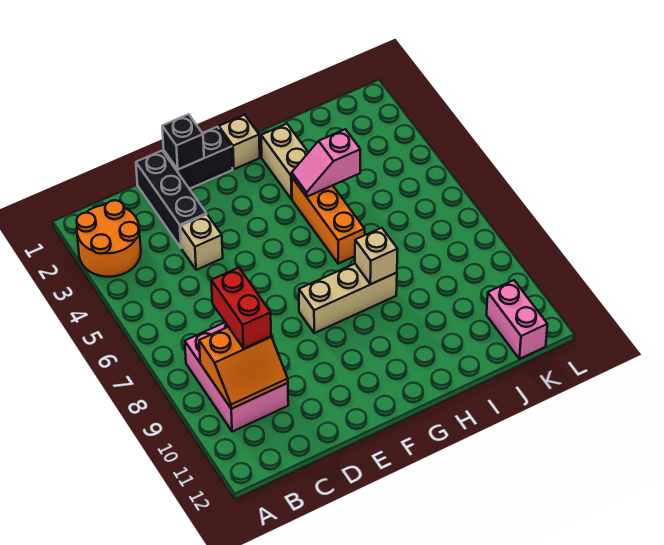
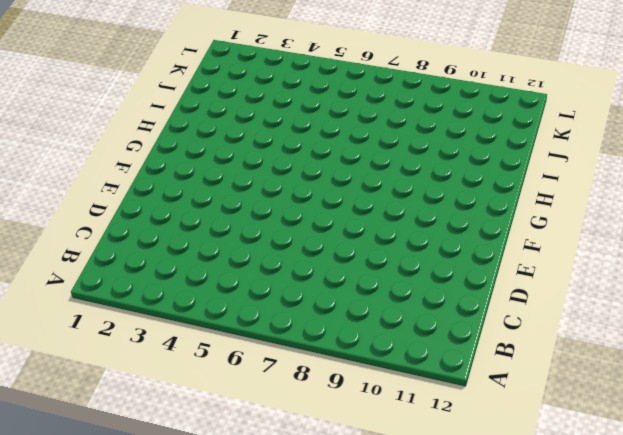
none -> orange 2x2 round brick [77,200,141,277]
none -> pink 2x3 brick [185,323,288,432]
none -> black 1x3 brick [136,151,207,248]

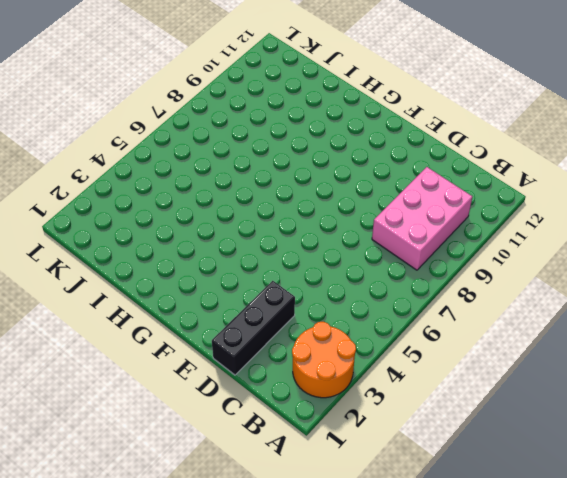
none -> tan 1x1 brick [181,215,223,270]
none -> black 1x2 brick [164,127,233,189]
none -> tan 1x3 brick [299,264,397,333]

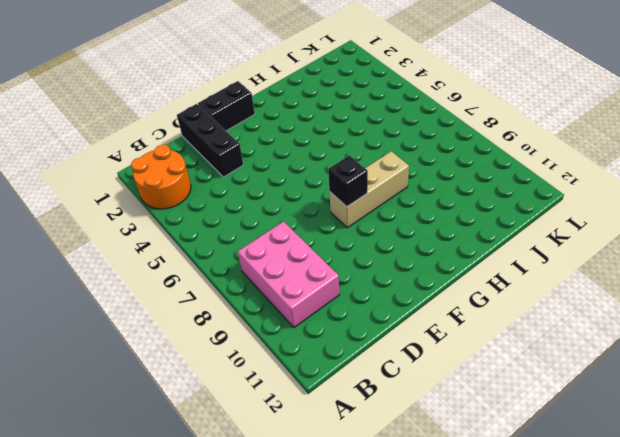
black 1x1 brick [328,155,368,207] -> black 1x1 brick moved to [162,114,204,169]
none -> tan 1x1 brick [181,215,223,270]
none -> tan 1x1 brick [219,115,260,169]
none -> tan 1x2 brick [261,124,308,199]

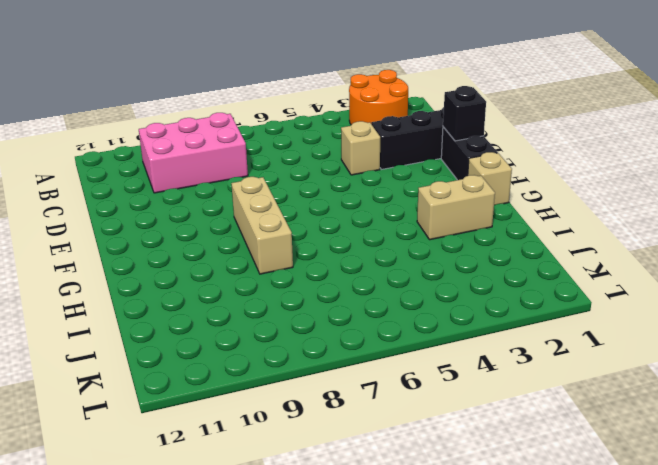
none -> orange 1x3 brick [292,178,365,264]
none -> pink 1x2 brick [487,280,547,359]
none -> orange 2x2 slope [199,327,288,409]

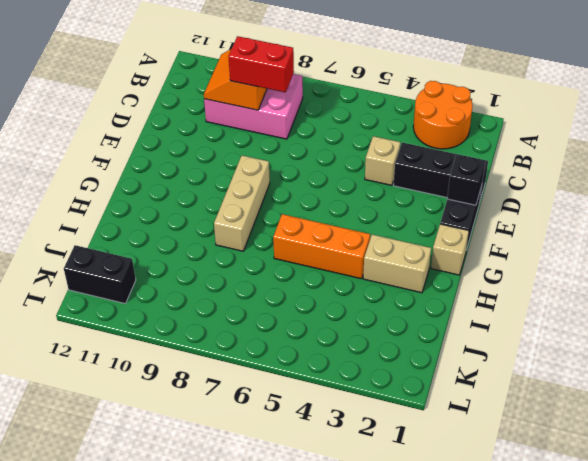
black 1x2 brick [64,245,136,303] -> pink 1x2 brick [487,280,547,359]
none -> pink 1x2 slope [292,129,360,197]
none -> tan 1x1 brick [355,228,398,284]

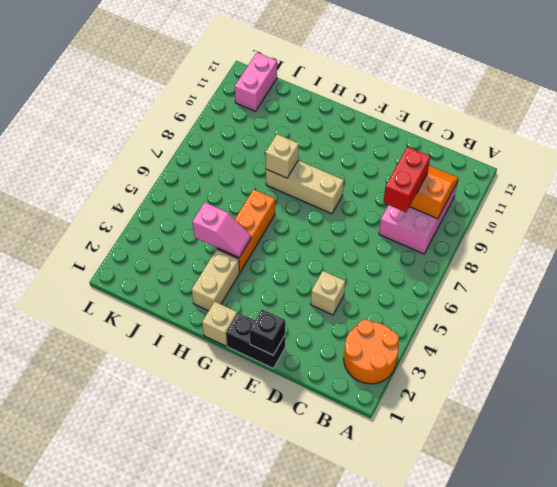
none -> black 1x3 brick [136,151,207,248]

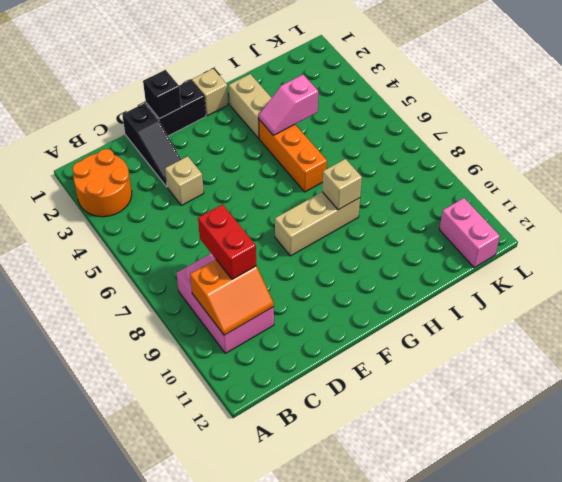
black 1x3 slope [122,103,181,187] -> black 1x3 brick [136,151,207,248]

